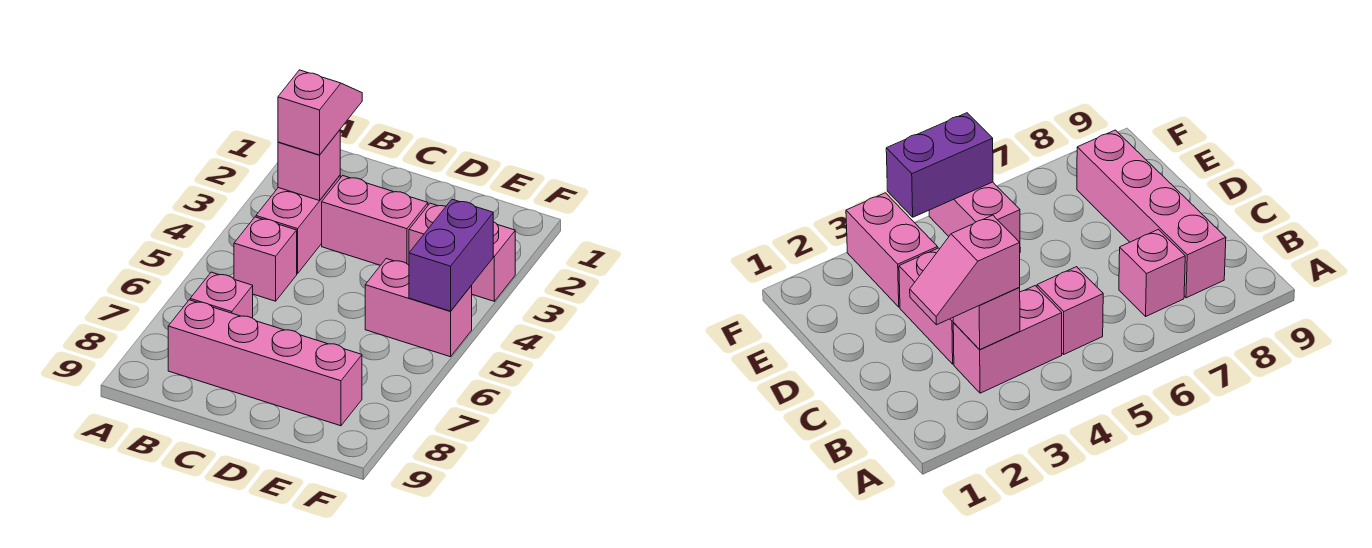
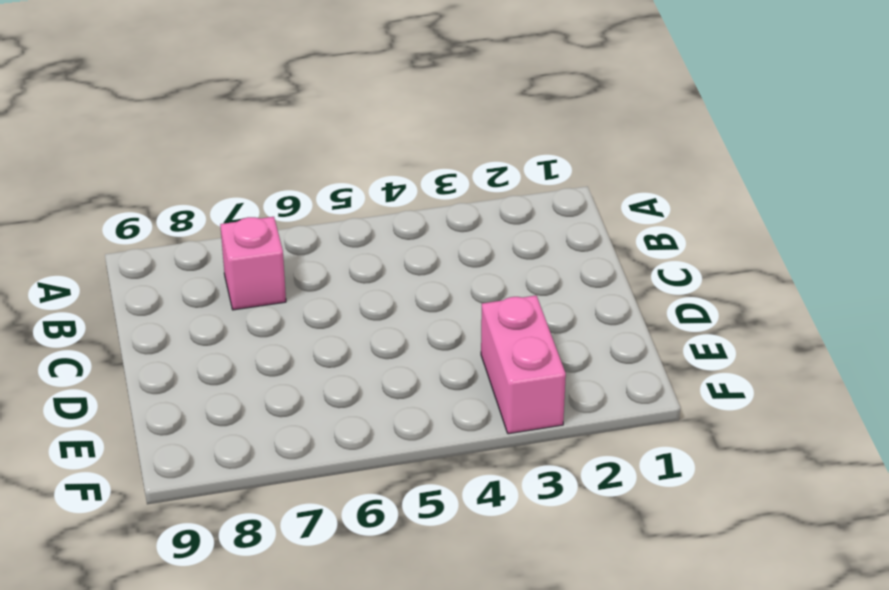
none -> pink 1x2 brick [256,175,340,274]
none -> pink 1x1 brick [234,217,297,301]

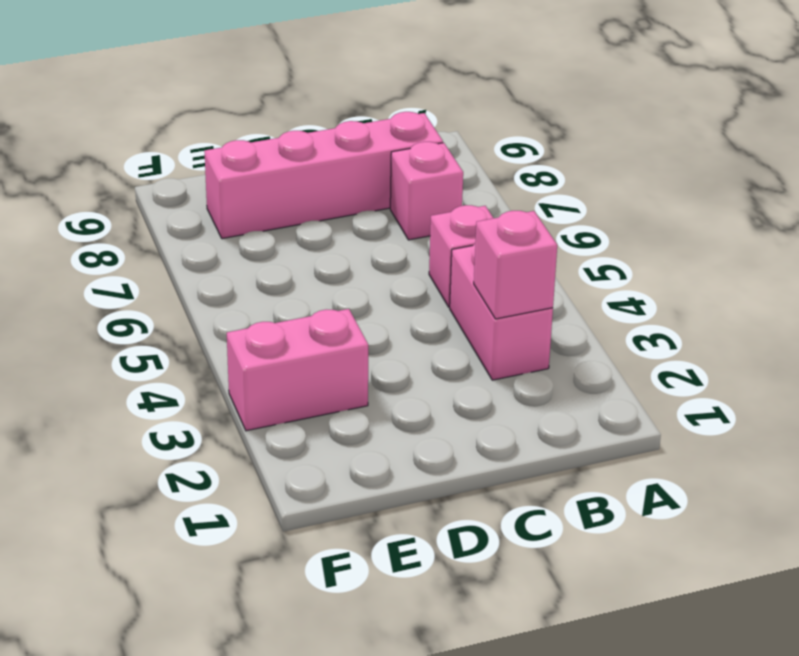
none -> pink 1x2 brick [322,176,428,265]
none -> pink 1x2 brick [365,259,472,357]

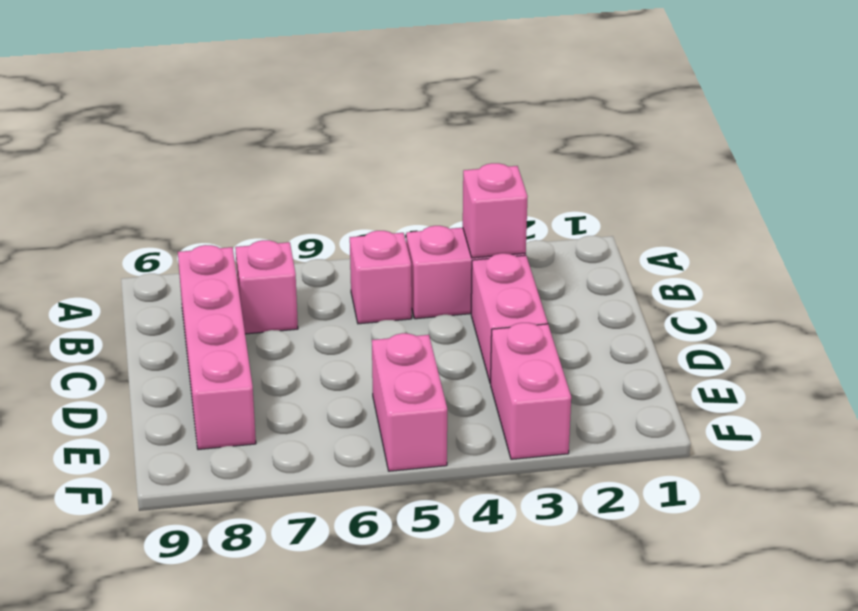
none -> purple 1x2 brick [409,199,493,311]
none -> pink 1x2 slope [278,70,362,155]

